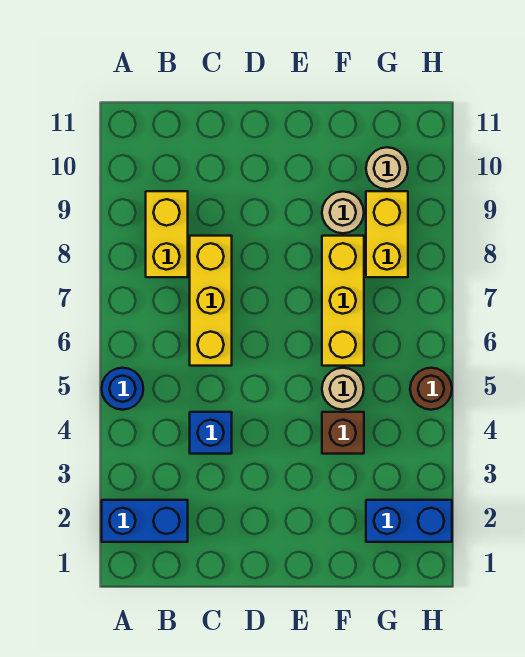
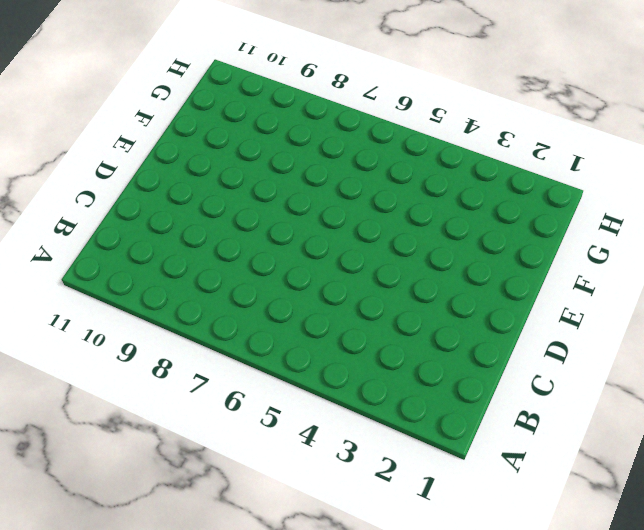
none -> blue 1x2 brick [102,500,188,542]
none -> blue 1x1 round brick [102,368,143,410]
none -> yellow 1x2 brick [146,191,188,277]

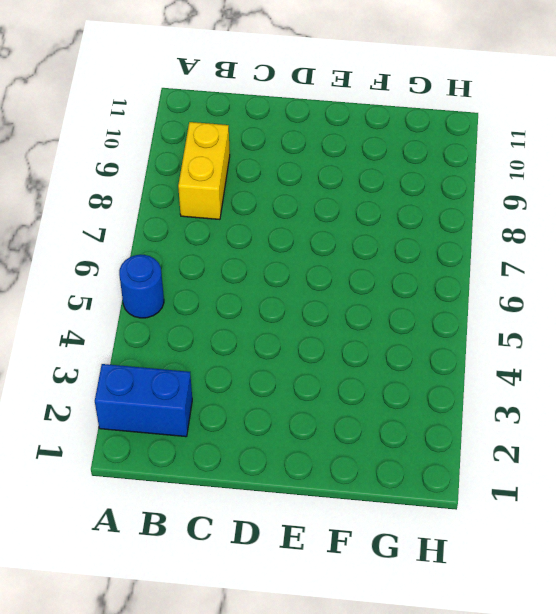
none -> blue 1x1 brick [190,412,232,454]
none -> yellow 1x3 brick [190,236,232,366]
none -> brown 1x1 brick [322,412,364,454]

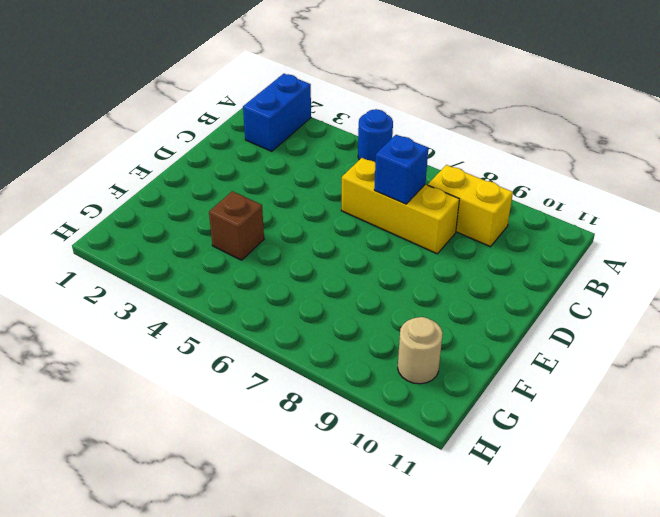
blue 1x1 brick [374,135,428,204] -> blue 1x1 brick moved to [190,412,232,454]
none -> tan 1x1 round brick [322,368,364,410]
none -> yellow 1x3 brick [322,236,364,366]
none -> tan 1x1 round brick [322,192,364,233]

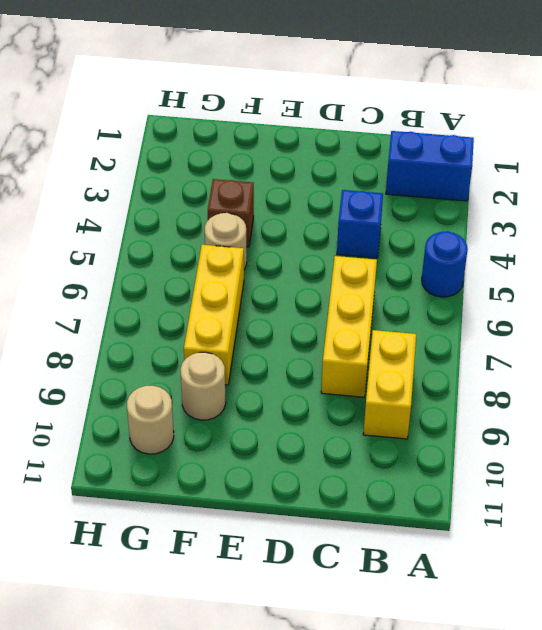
none -> blue 1x2 brick [366,500,452,542]
none -> yellow 1x2 brick [366,191,408,277]
none -> brown 1x1 round brick [410,368,452,410]

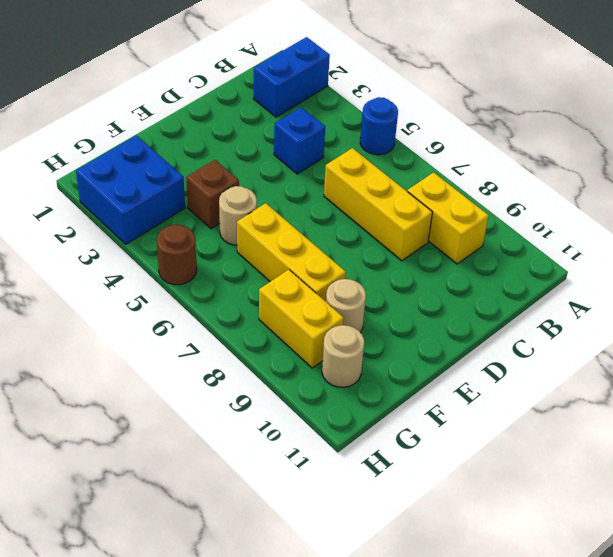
blue 2x2 brick [76,135,185,244] -> blue 1x2 brick [366,500,452,542]

